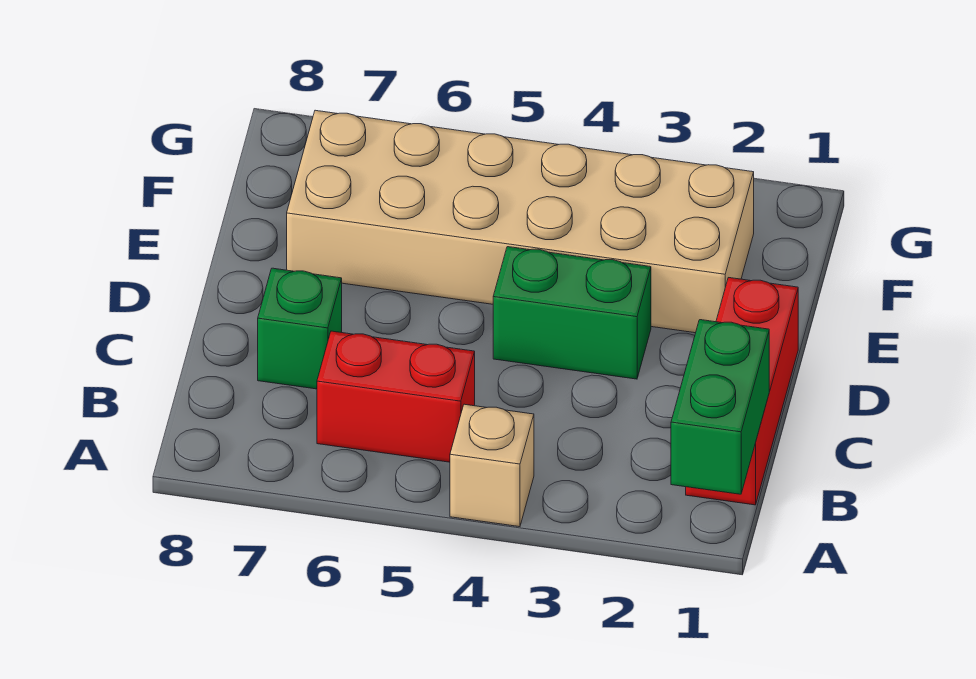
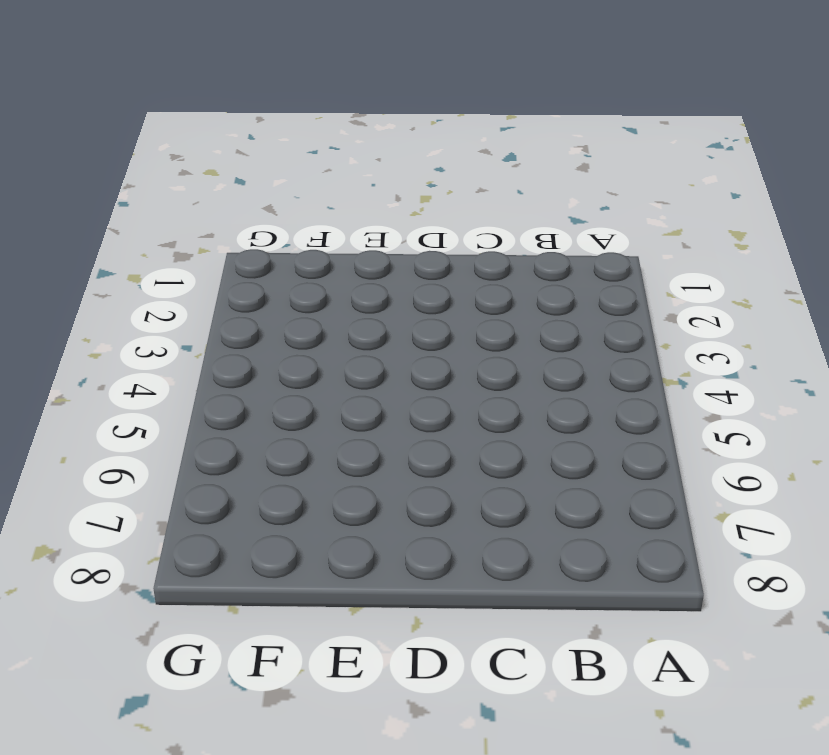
none -> tan 1x1 brick [450,404,534,527]
none -> red 1x3 brick [686,278,798,505]

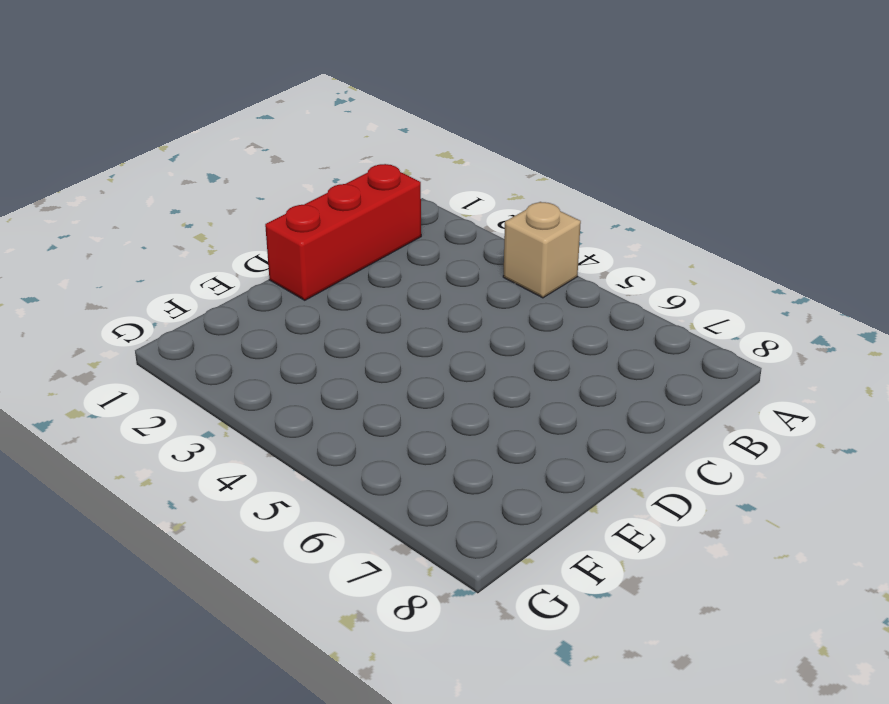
none -> red 1x2 brick [317,331,475,462]
none -> green 1x1 brick [258,268,342,389]

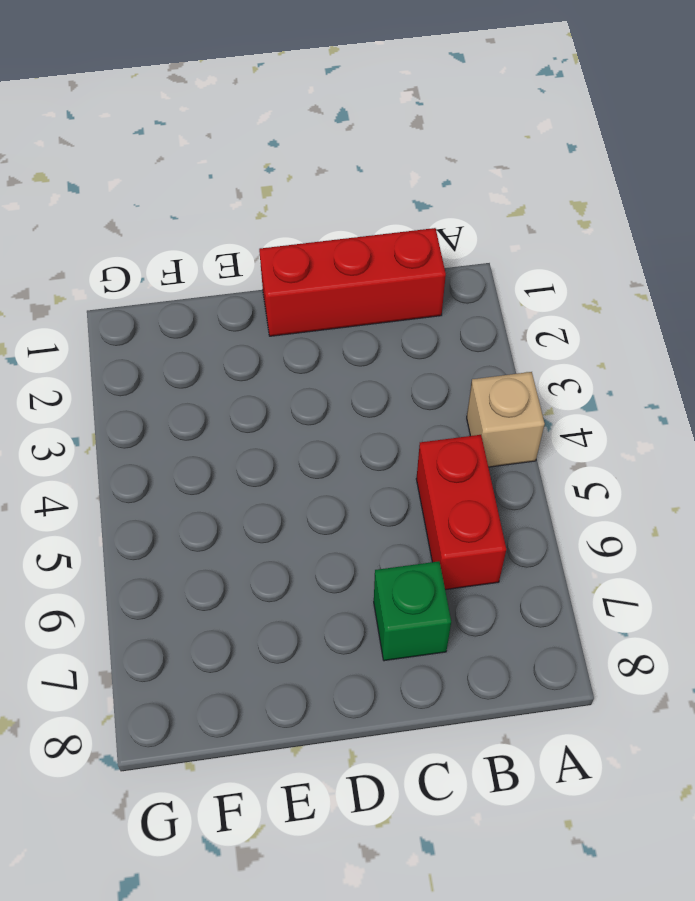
none -> green 1x2 brick [493,247,651,379]
none -> tan 2x6 brick [287,110,754,333]

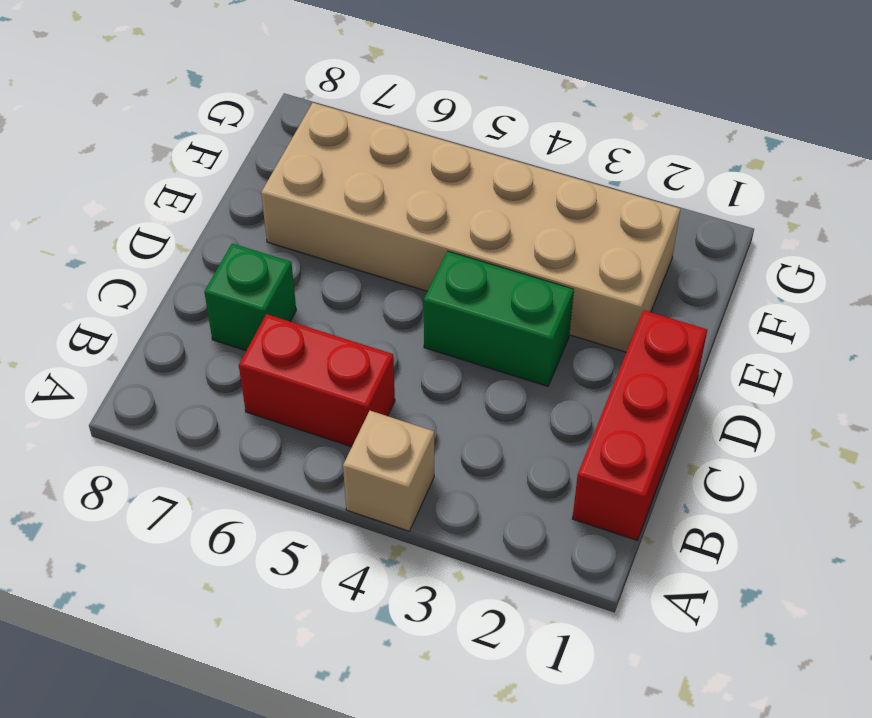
none -> green 1x2 brick [671,320,769,494]

